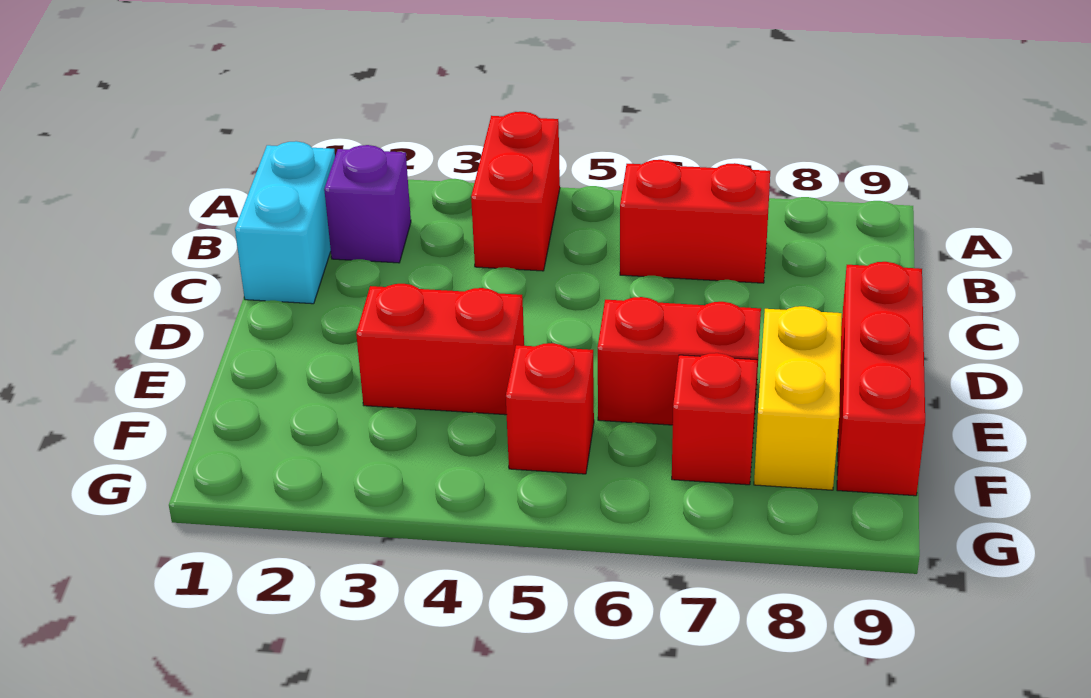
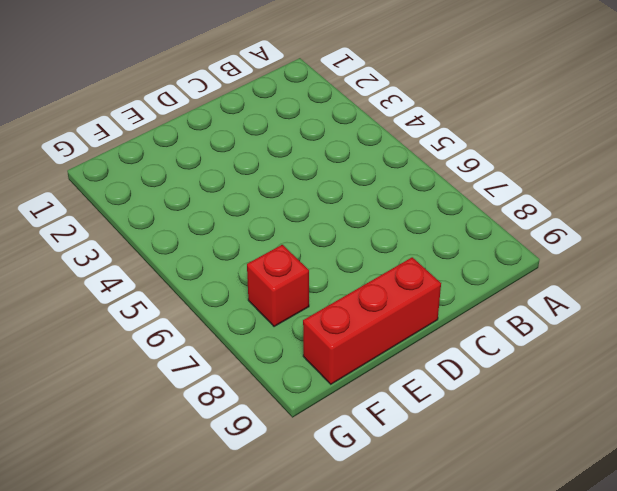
none -> red 1x2 brick [471,112,560,271]
none -> cyan 1x2 brick [235,141,335,304]

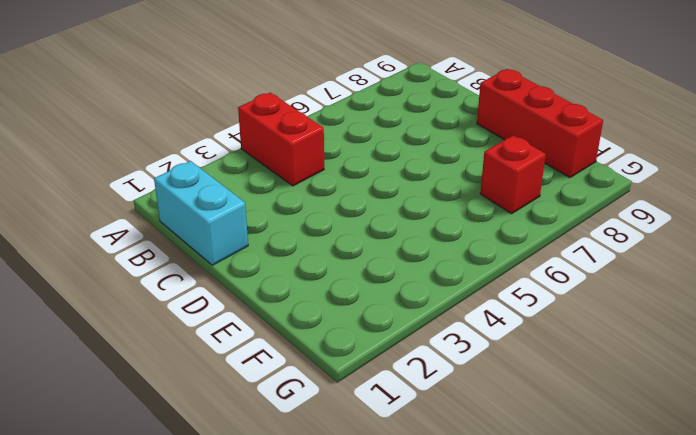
none -> purple 1x1 brick [324,145,411,263]
none -> red 1x2 brick [620,160,770,283]

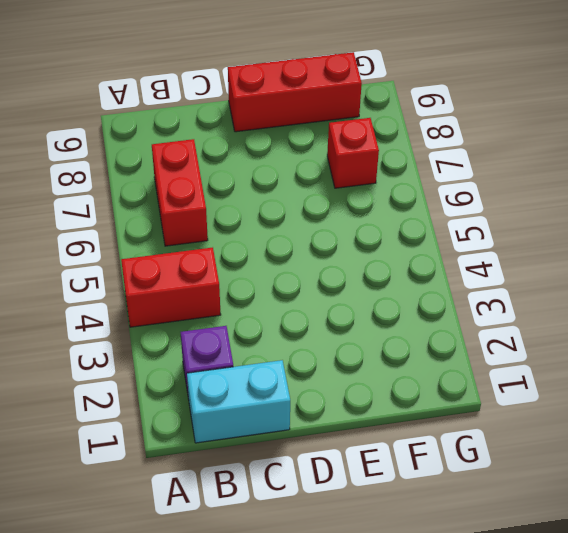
none -> red 1x2 brick [356,284,524,415]
none -> red 1x2 brick [598,297,761,425]

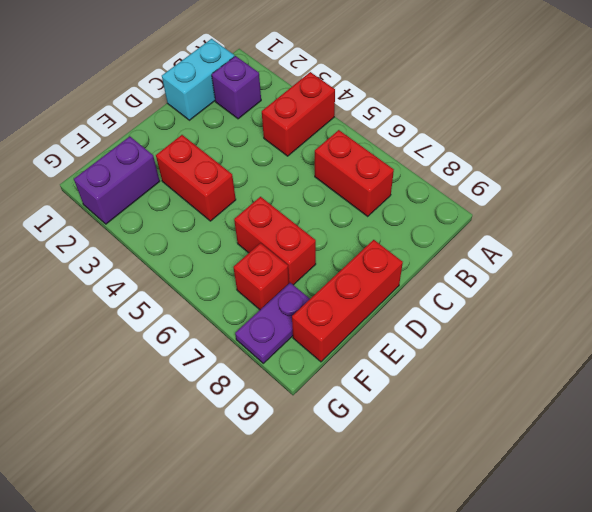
purple 1x2 brick [74,136,160,224] -> none
purple 1x2 plate [235,283,310,363] -> yellow 1x2 brick [754,306,842,490]
none -> red 1x1 brick [506,343,594,474]

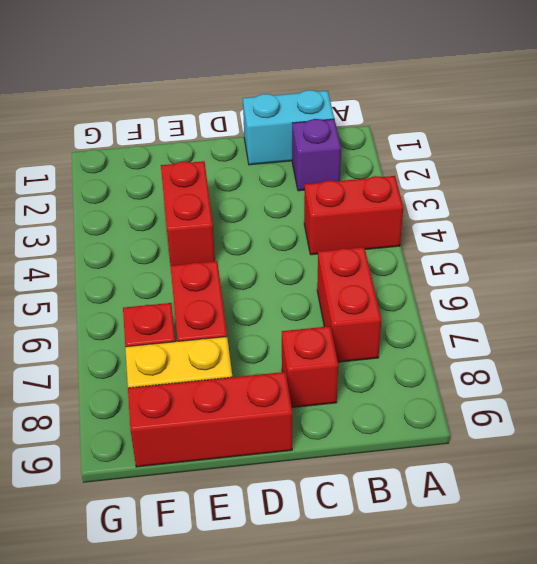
red 1x1 brick [282,326,338,407] -> red 1x1 brick moved to [506,343,594,474]

